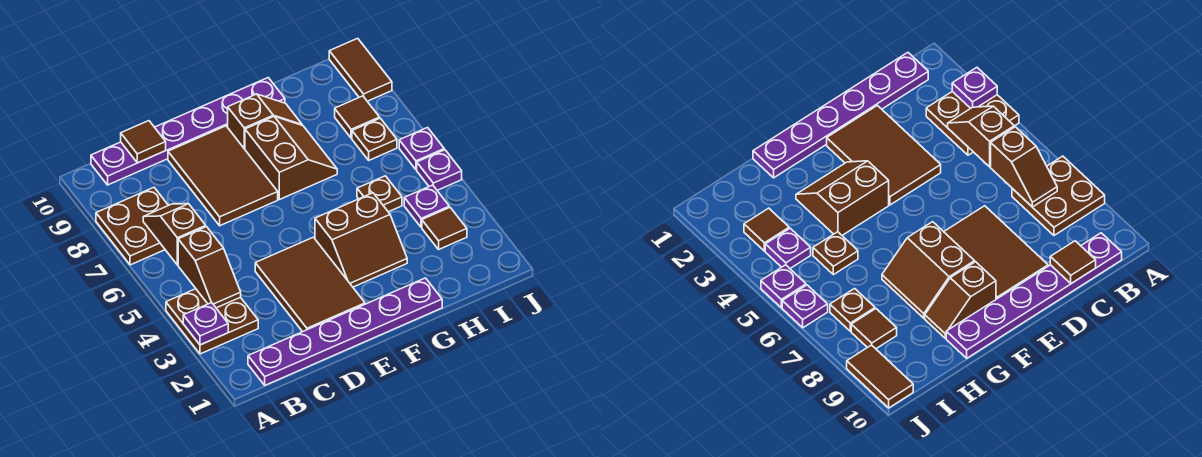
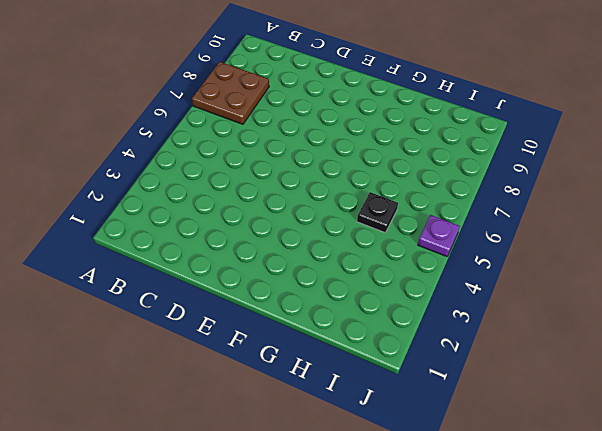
black 1x1 plate [357,192,398,233] -> brown 1x1 plate [357,176,402,212]
none -> brown 2x2 plate [166,289,258,354]
none -> purple 1x6 plate [248,278,442,385]
none -> purple 1x6 plate [91,78,285,185]

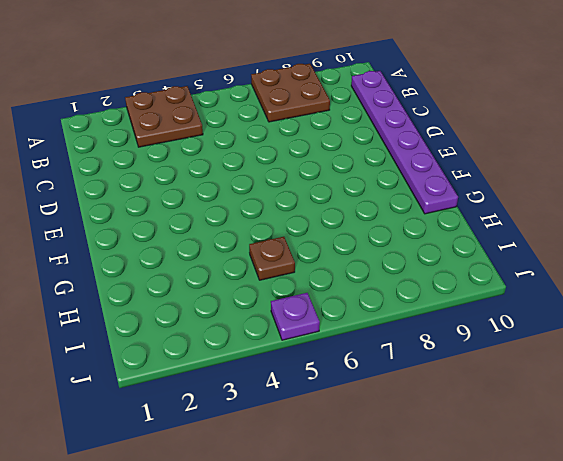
none -> purple 1x6 plate [248,278,442,385]
none -> brown 2x3 tile [255,237,365,332]
none -> brown 2x3 tile [168,126,278,226]

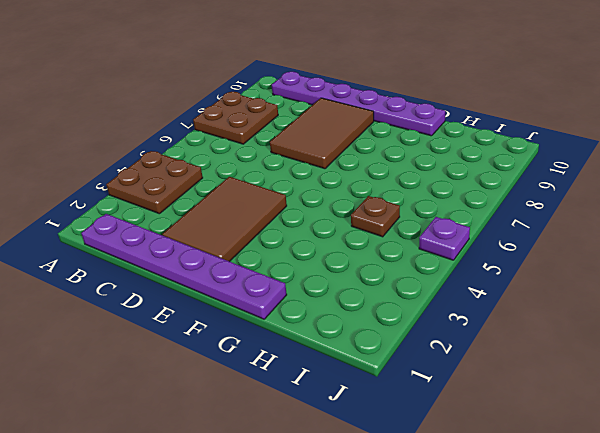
none -> brown 2x2 slope [315,193,407,287]
none -> brown 2x2 slope [245,117,337,200]
none -> brown 1x2 slope [228,94,302,149]

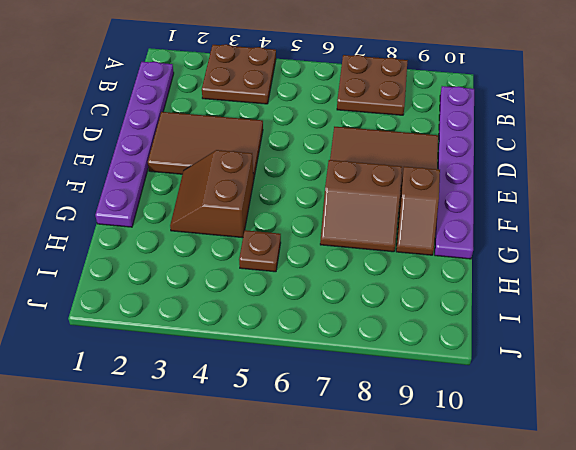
none -> brown 1x1 tile [422,207,467,249]
none -> purple 1x1 plate [404,185,449,227]
none -> brown 1x1 plate [352,118,397,160]

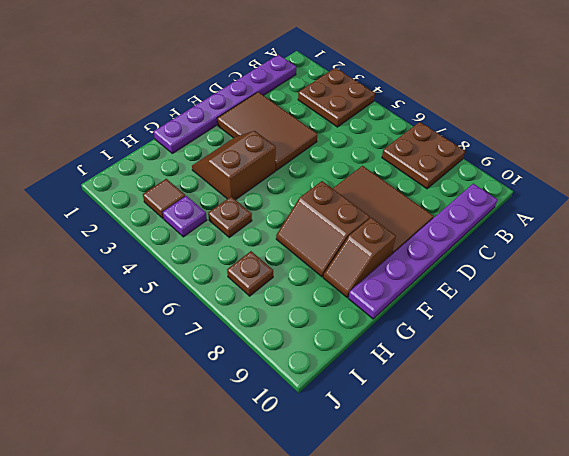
none -> brown 1x1 tile [335,96,380,138]
none -> purple 1x1 plate [417,150,462,190]
none -> purple 1x1 plate [399,128,444,170]

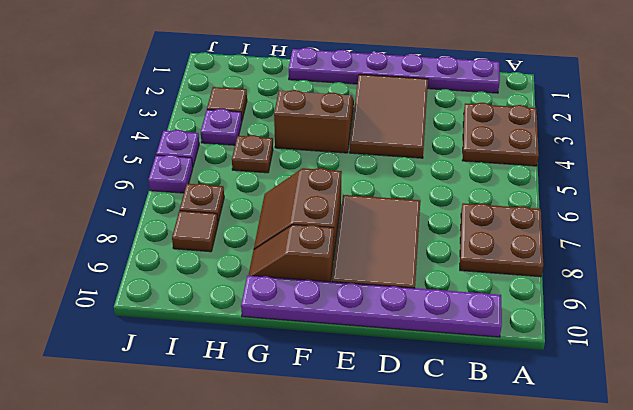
none -> brown 1x2 tile [329,38,392,101]
none -> purple 1x1 plate [183,303,228,345]
none -> brown 1x2 slope [178,227,241,308]

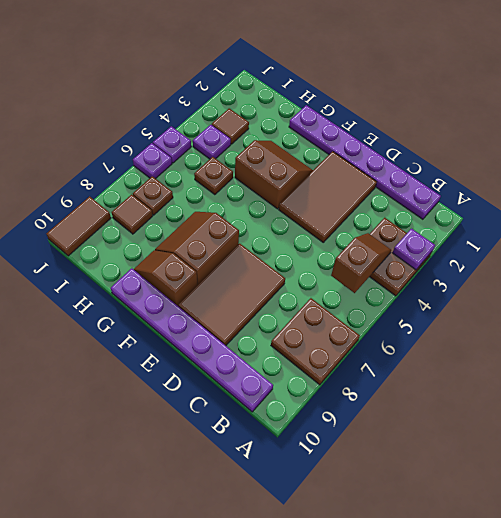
none -> brown 1x2 slope [143,204,206,265]
none -> brown 1x1 tile [121,121,166,163]

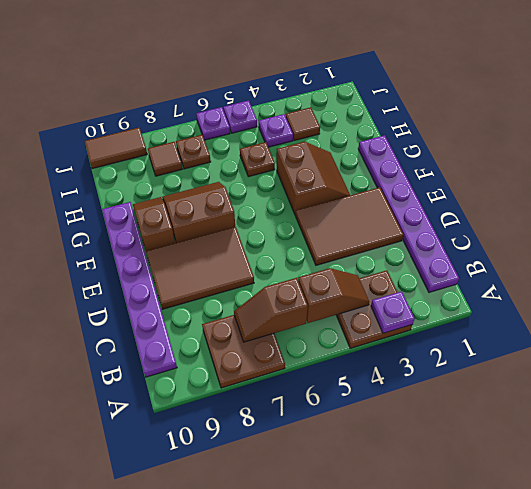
none -> brown 1x1 tile [121,121,166,163]

